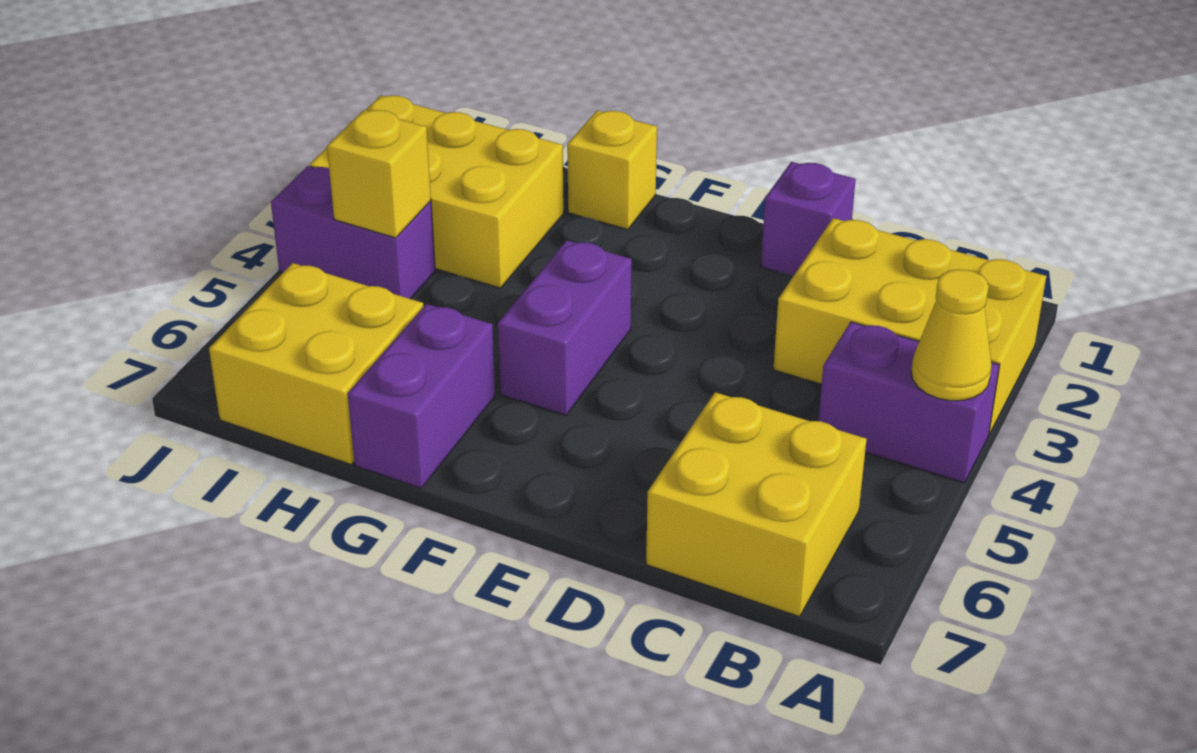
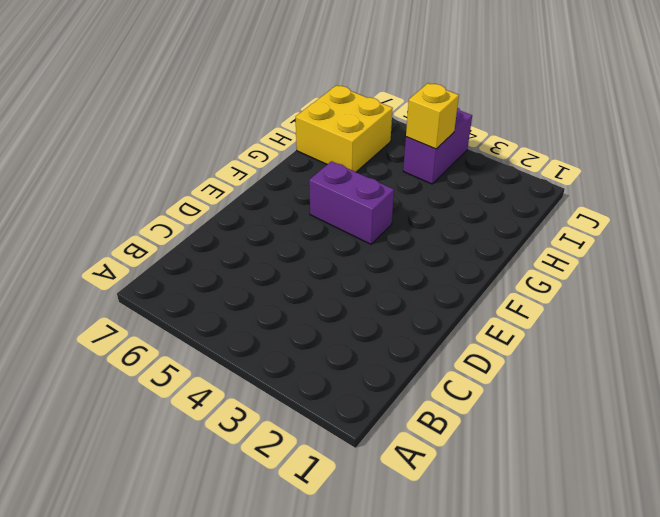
none -> yellow 2x3 brick [773,218,1046,434]
none -> purple 1x2 brick [818,322,999,483]
none -> yellow 2x2 brick [646,392,867,617]

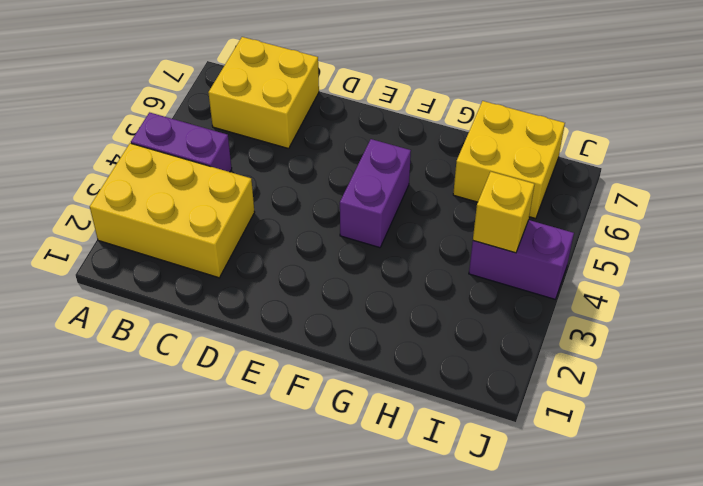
none -> purple 1x1 brick [761,162,856,276]
none -> yellow 1x1 brick [567,111,657,230]
none -> purple 1x2 brick [348,304,495,488]

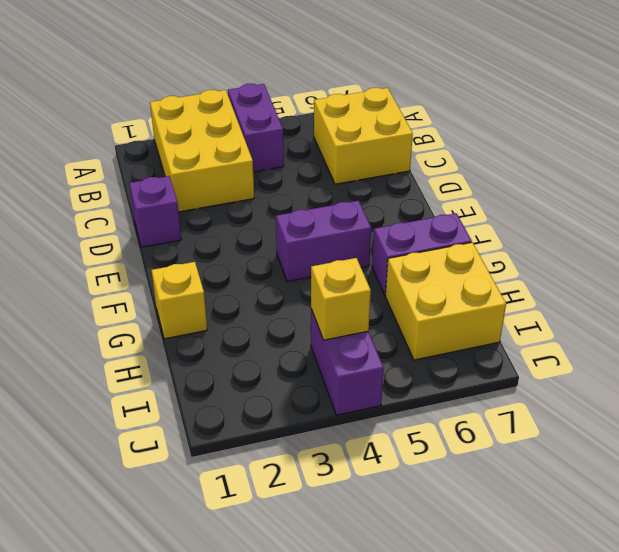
none -> yellow 2x3 brick [310,95,564,288]
none -> yellow 1x1 cone [911,269,992,401]

